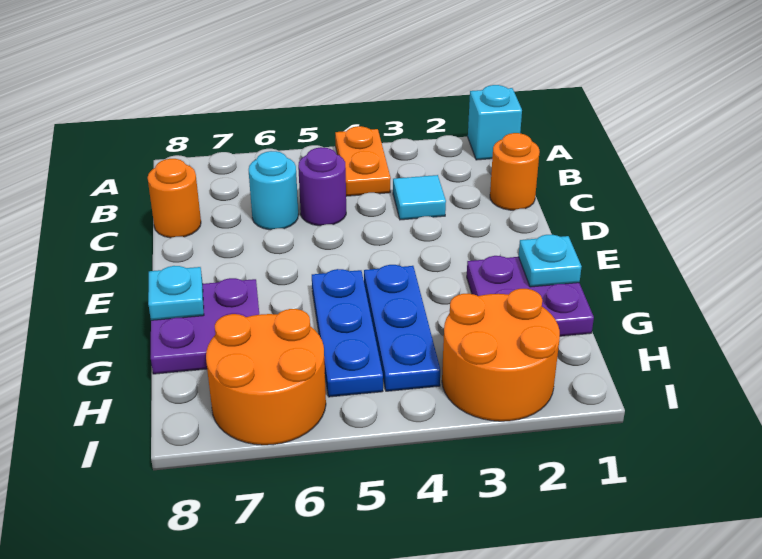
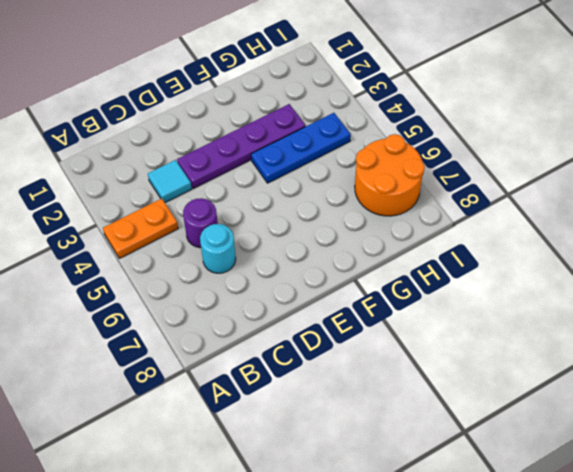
purple 1x4 plate [177,104,305,188] -> none
none -> cyan 1x1 brick [468,85,522,160]
none -> orange 1x1 round brick [490,133,540,210]
none -> orange 1x1 round brick [147,159,201,238]

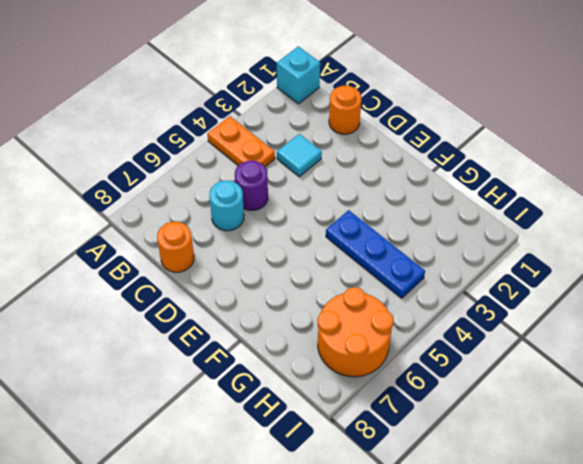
none -> purple 2x2 plate [467,256,594,336]
none -> blue 1x3 plate [312,269,383,397]
none -> purple 2x2 plate [151,278,259,374]

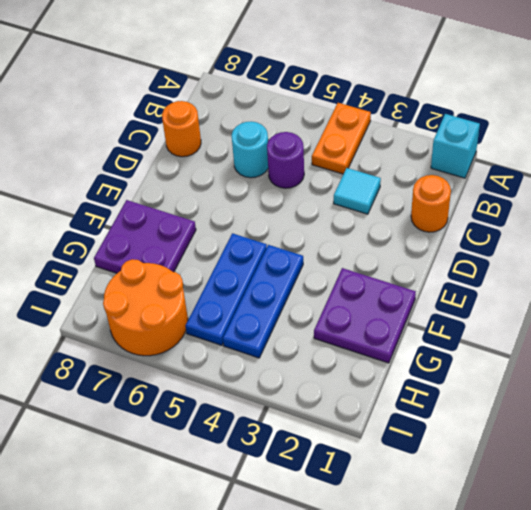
none -> orange 2x2 round brick [442,289,560,421]
none -> cyan 1x1 plate [518,235,582,287]
none -> cyan 1x1 plate [148,266,204,320]

